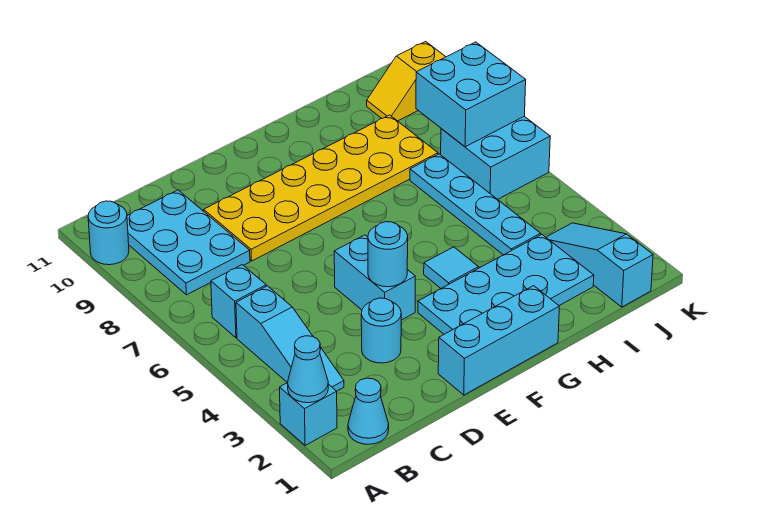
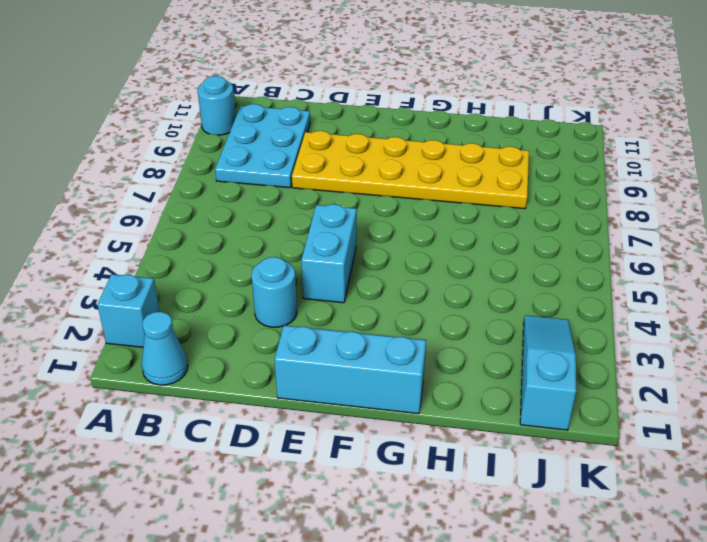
none -> cyan 1x3 slope [236,286,344,391]
none -> cyan 1x1 brick [211,265,266,338]
none -> cyan 2x4 plate [418,234,594,334]

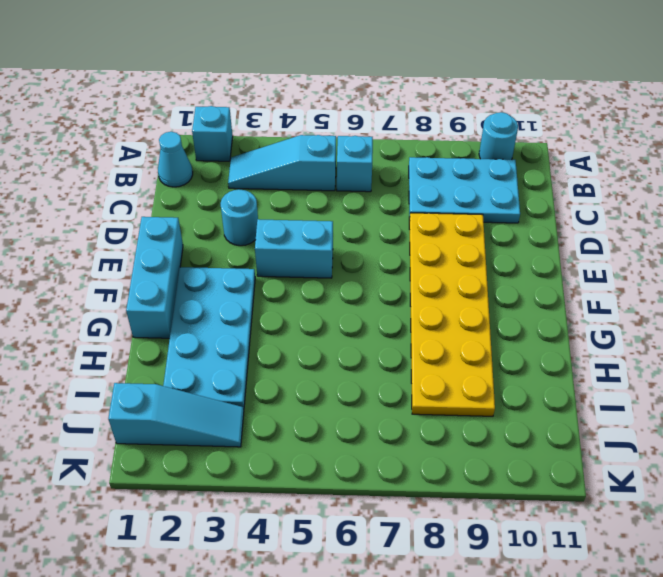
none -> cyan 1x1 tile [424,247,479,288]
none -> cyan 1x4 plate [410,154,541,255]
none -> cyan 2x2 brick [440,116,550,199]

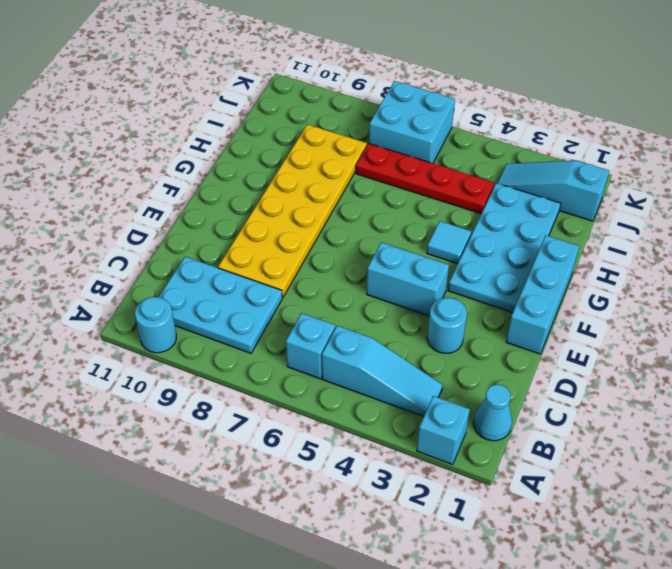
red 1x4 plate [356,144,494,214] -> cyan 1x4 plate [410,154,541,255]
none -> yellow 1x2 slope [367,42,446,121]
none -> cyan 1x1 cone [288,336,328,403]
none -> cyan 1x1 round brick [368,222,408,287]

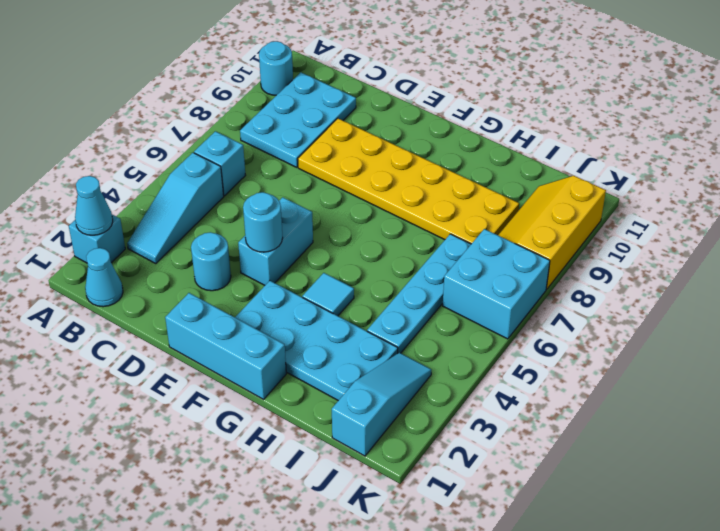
yellow 2x3 slope [498,176,606,289] -> yellow 1x2 slope [367,42,446,121]
none -> cyan 2x2 brick [416,42,526,147]

